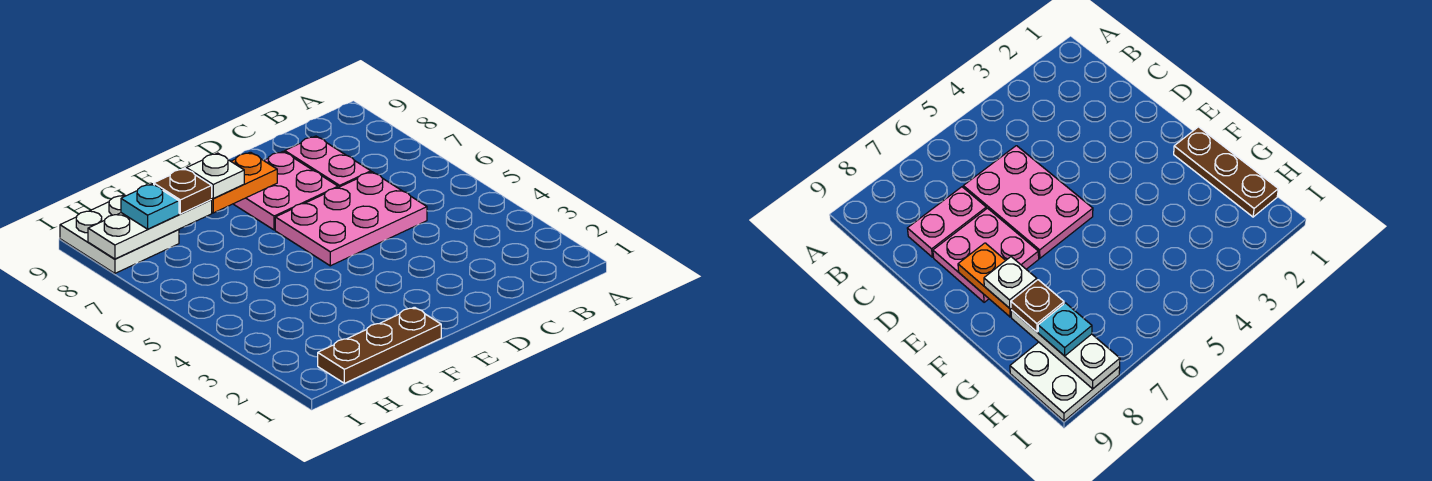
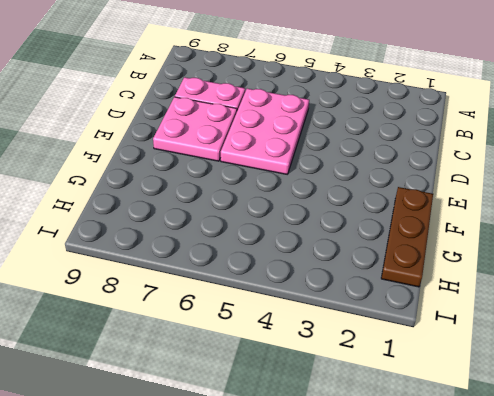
none -> white 2x2 plate [60,195,179,273]
none -> orange 1x2 plate [211,152,277,213]

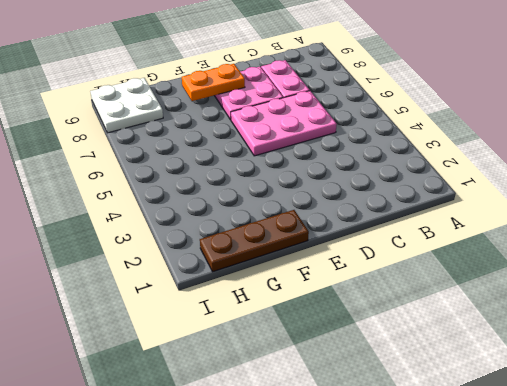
none -> white 1x3 plate [88,200,212,259]
none -> white 1x1 plate [186,153,244,199]

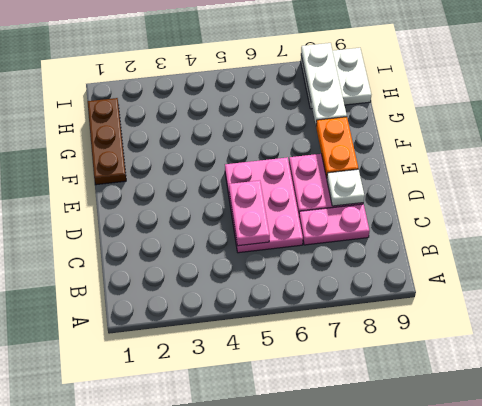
pink 1x2 plate [229,180,270,246] -> none
white 1x1 plate [327,169,364,206] -> white 1x1 plate moved to [186,153,244,199]
none -> brown 1x1 plate [154,169,212,214]
none -> cyan 1x1 plate [121,184,179,229]

